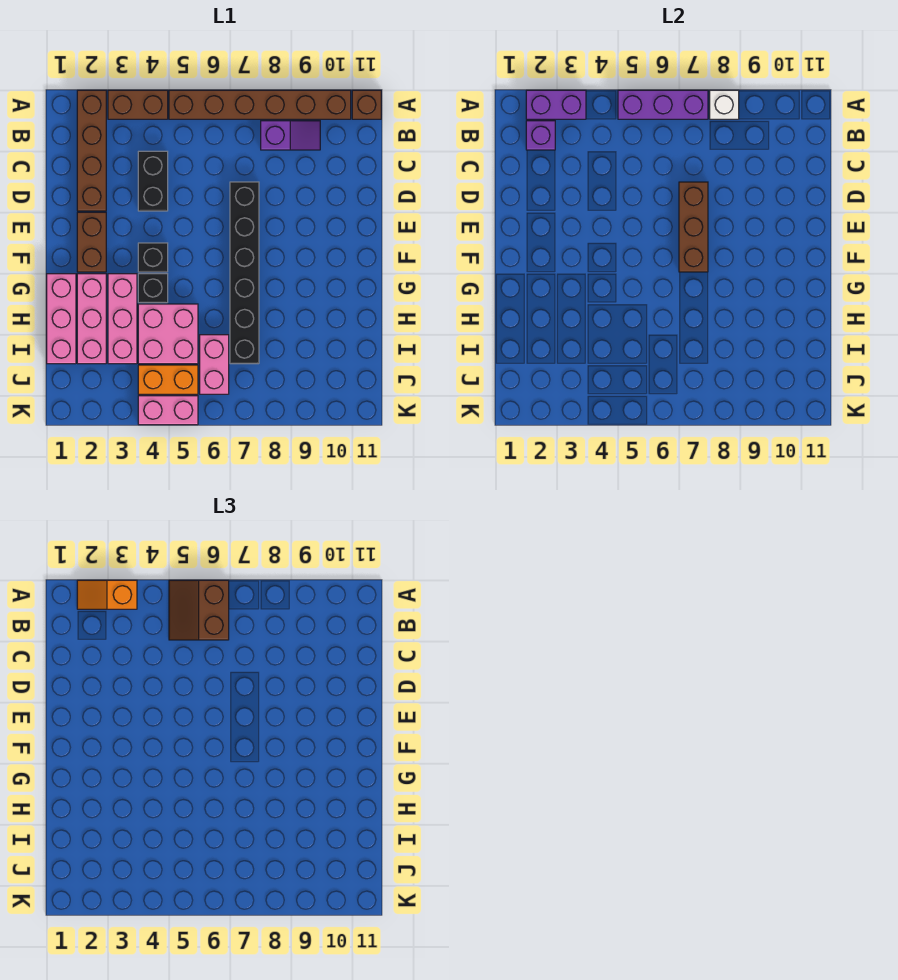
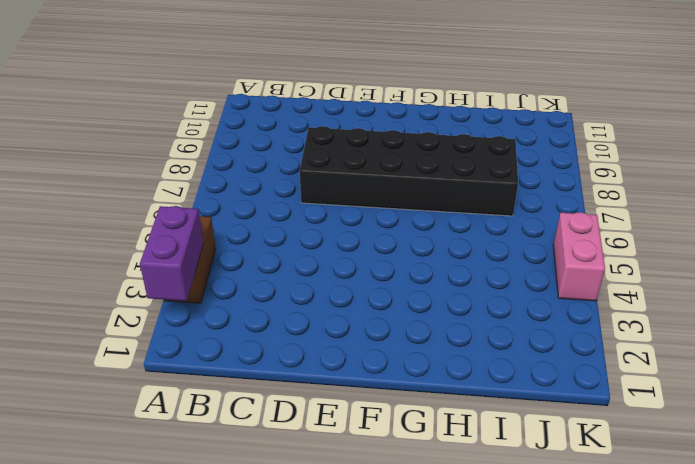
black 2x6 brick [300,126,518,216] -> black 1x6 brick [230,182,259,364]
none -> brown 1x4 brick [77,90,106,211]
none -> brown 1x6 brick [169,90,351,119]
none -> brown 1x1 brick [352,90,381,119]

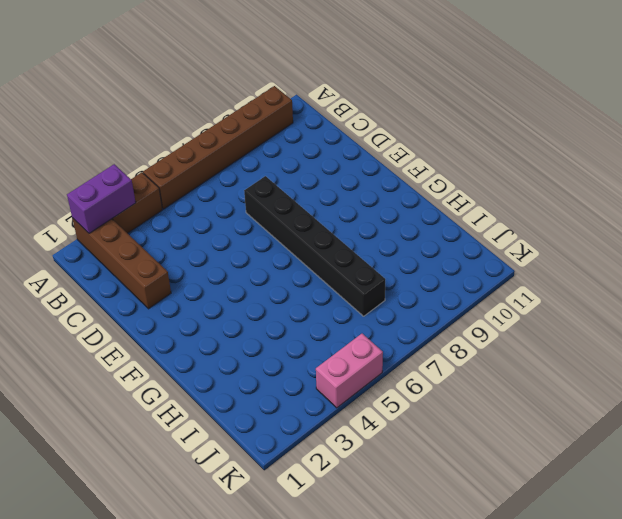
none -> brown 1x1 brick [352,90,381,119]
none -> purple 1x2 slope [261,121,320,150]
none -> black 1x2 brick [138,151,168,211]

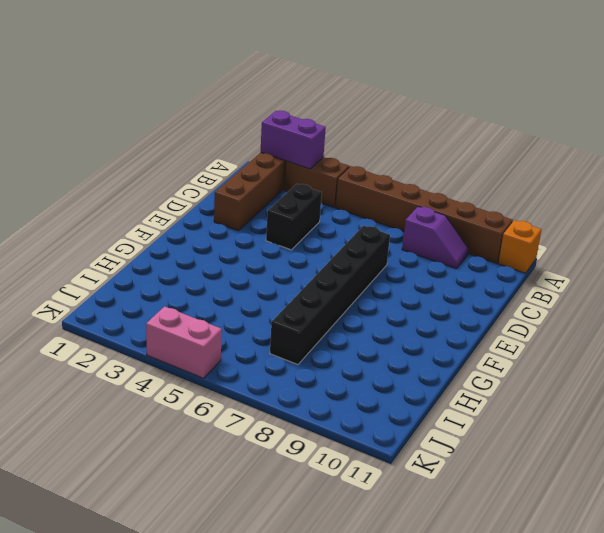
orange 1x1 brick [498,220,542,273] -> brown 1x1 brick [352,90,381,119]
none -> brown 1x2 brick [77,212,106,272]
none -> black 1x1 brick [138,243,168,272]
none -> pink 1x3 brick [47,274,76,364]

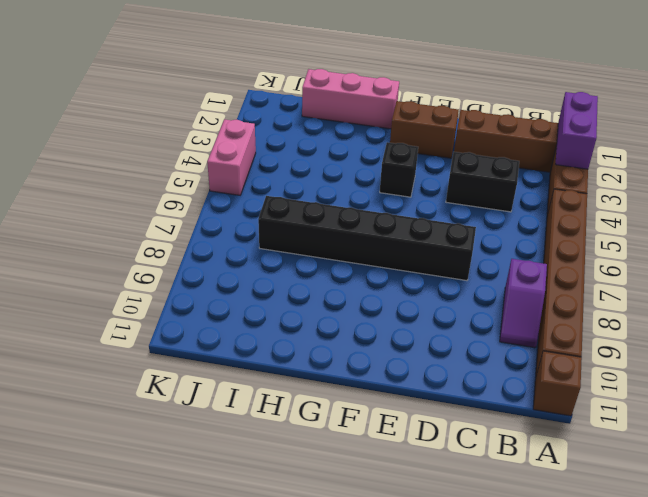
none -> pink 1x3 brick [77,274,106,364]
none -> pink 1x3 brick [108,274,137,364]
none -> black 1x1 brick [138,274,168,303]

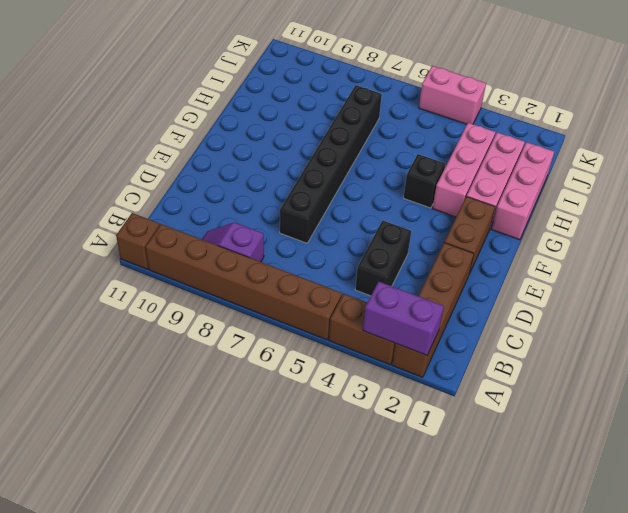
none -> black 1x1 brick [138,243,168,272]
none -> pink 2x2 brick [138,304,198,364]
none -> pink 1x2 brick [200,335,229,394]

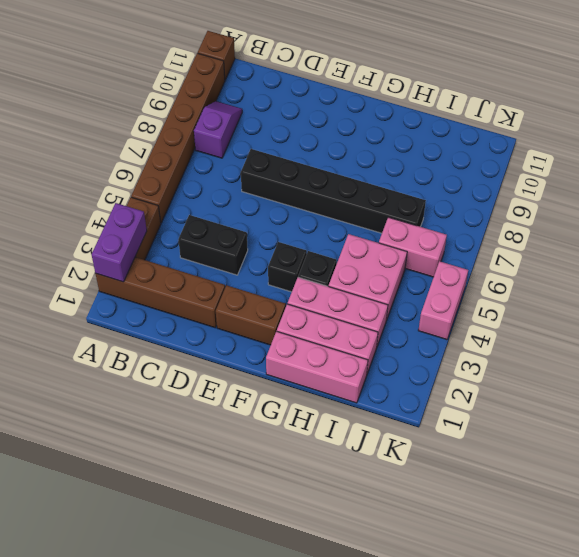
none -> orange 1x2 brick [138,365,198,394]
none -> purple 1x3 brick [618,90,708,119]
none -> white 1x1 brick [710,90,739,119]

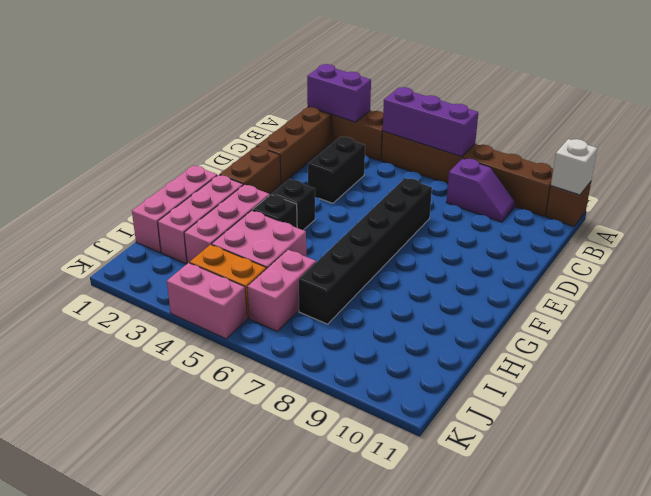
white 1x1 brick [551,139,597,195] -> white 1x1 brick moved to [710,90,739,119]
none -> purple 1x1 brick [526,121,555,150]
none -> brown 1x3 brick [679,182,708,272]
none -> orange 1x2 slope [77,580,137,609]

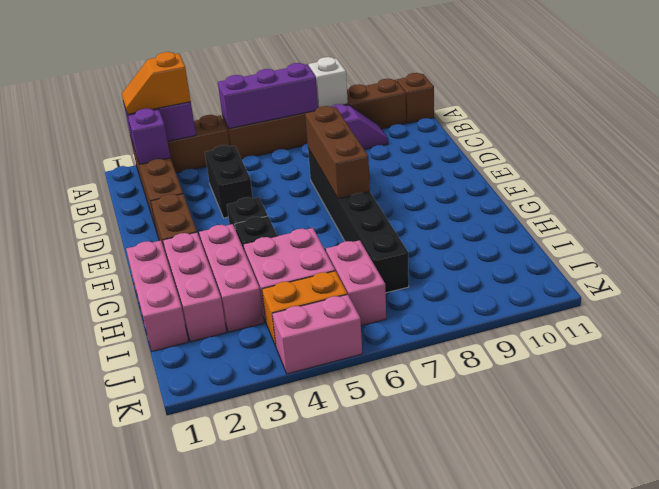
none -> brown 2x2 slope [169,580,229,640]

